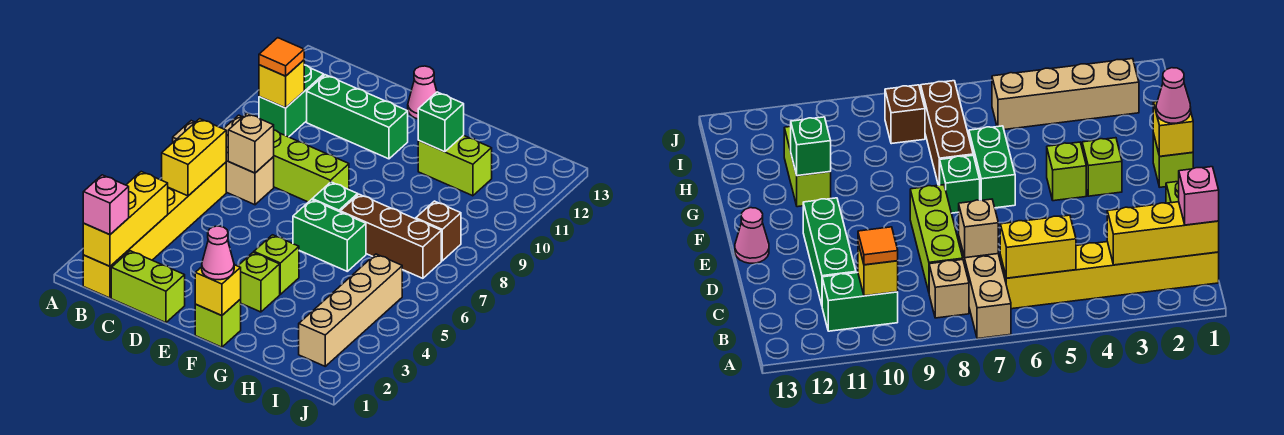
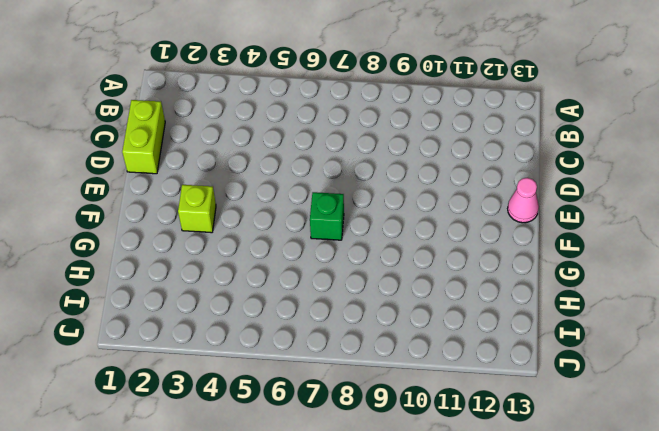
none -> tan 1x3 brick [173,121,274,205]
none -> yellow 1x6 brick [83,162,226,298]
none -> tan 1x1 brick [929,260,969,318]

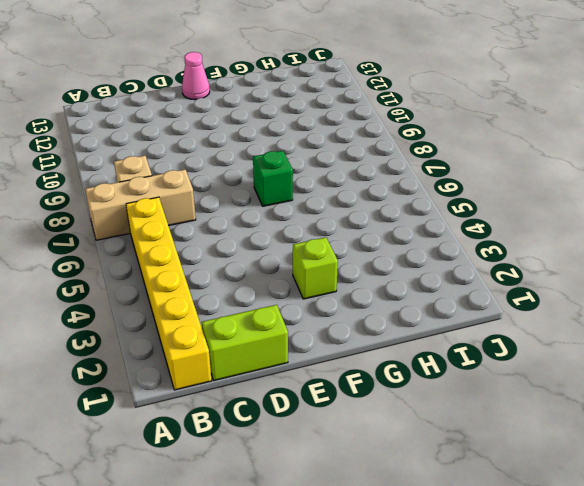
none -> green 1x2 brick [259,65,324,137]
none -> lime 1x3 brick [274,130,349,202]
none -> green 1x3 brick [307,75,408,159]

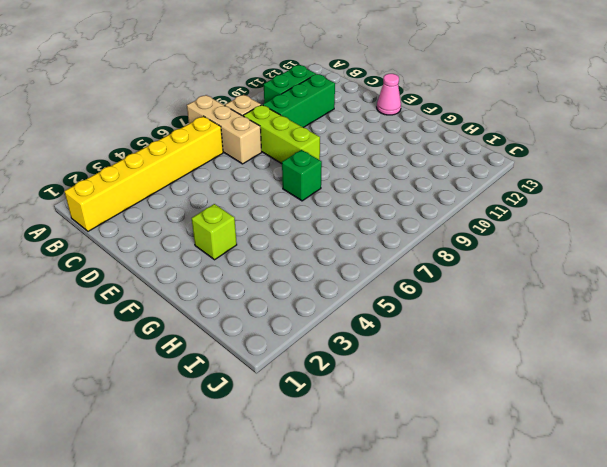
green 1x3 brick [263,74,335,128] -> green 1x3 brick turned to [307,75,408,159]
none -> lime 1x2 brick [111,251,185,323]
none -> lime 1x1 brick [195,299,241,347]
none -> lime 1x1 brick [254,235,299,294]

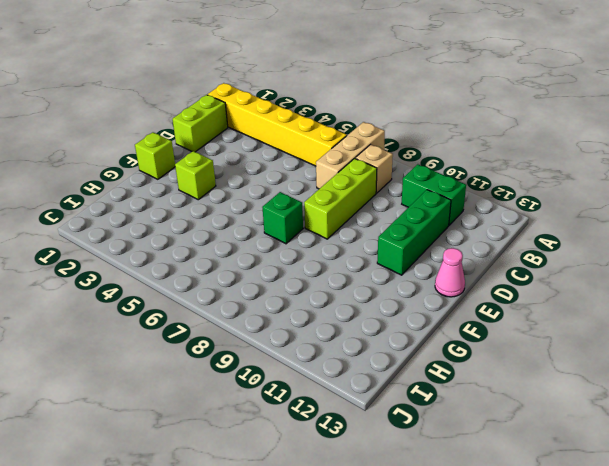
none -> lime 1x1 brick [254,235,299,294]
none -> green 1x2 brick [293,200,366,271]
none -> brown 1x3 brick [340,194,441,278]

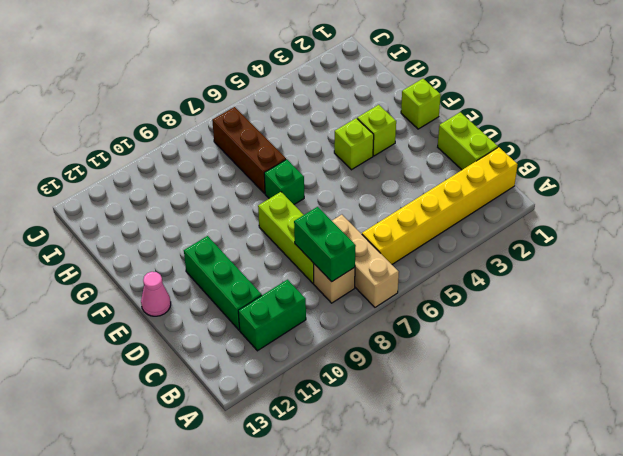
green 1x2 brick [294,207,356,282] -> green 1x2 brick moved to [293,200,366,271]
none -> lime 1x2 brick [418,135,492,196]
none -> tan 1x4 brick [299,254,402,366]
none -> brown 1x1 brick [416,201,461,261]

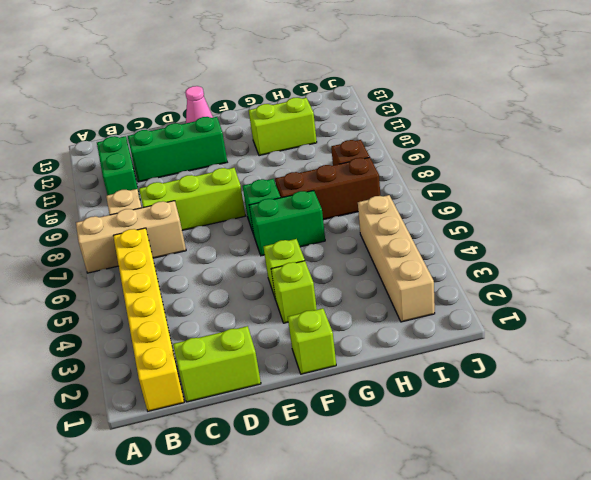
none -> yellow 1x3 brick [83,172,168,266]
none -> yellow 1x2 brick [162,119,226,196]
none -> yellow 1x1 brick [259,60,304,108]

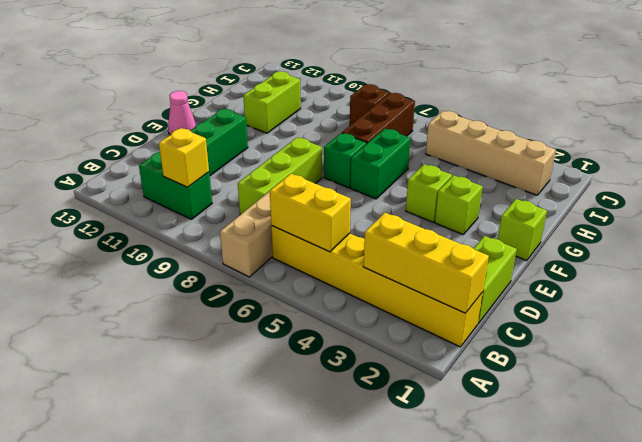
none -> tan 1x1 brick [929,260,969,318]
none -> tan 1x1 brick [228,113,274,173]
none -> yellow 1x1 brick [195,265,241,316]

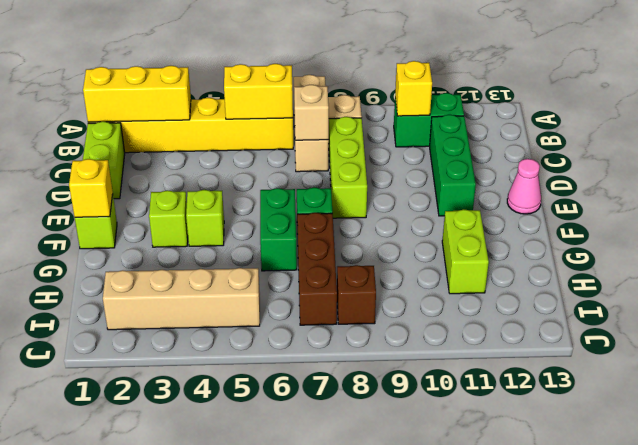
none -> green 1x1 brick [418,92,464,152]
none -> pink 1x1 brick [83,175,129,235]
none -> orange 1x1 tile [259,38,304,76]

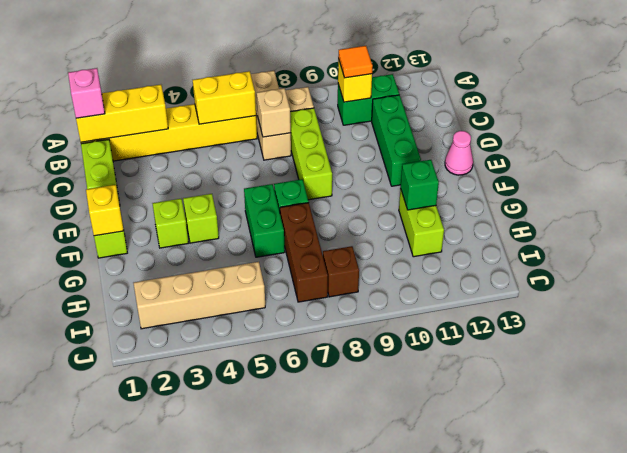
none -> pink 1x1 cone [202,226,234,280]

